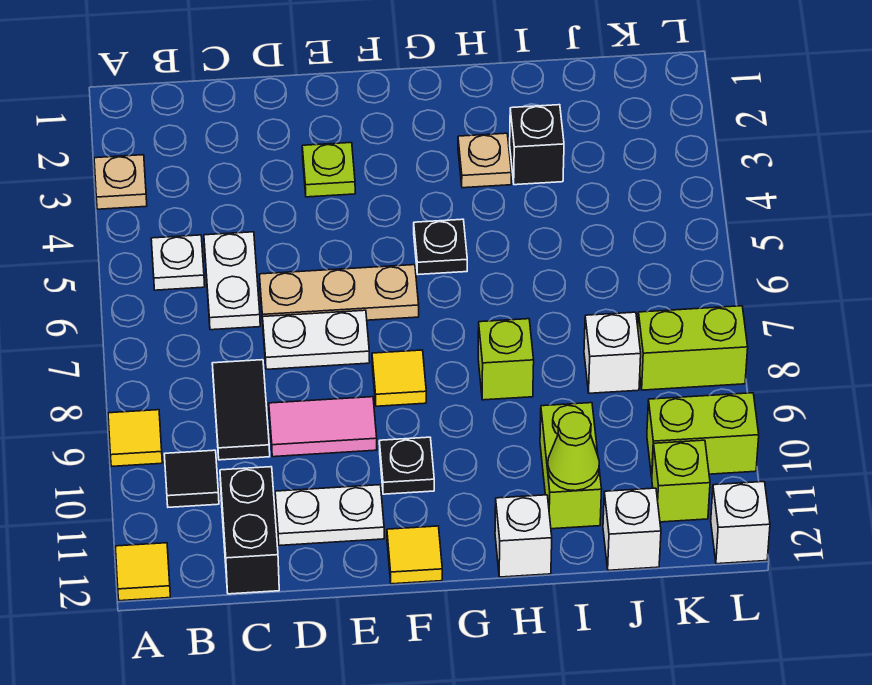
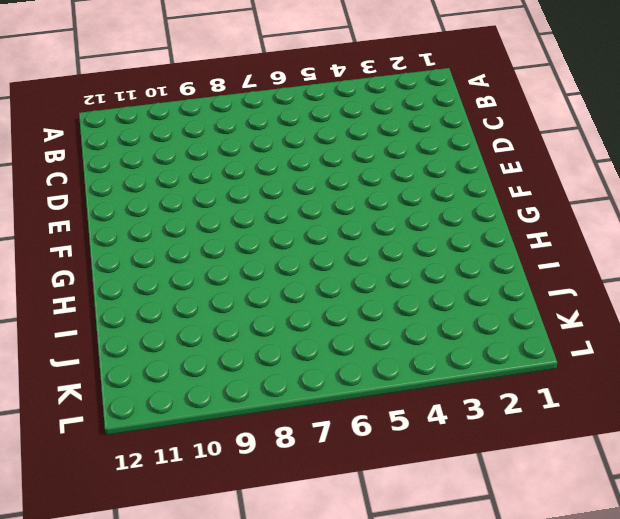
none -> tan 1x1 plate [94,155,147,209]
none -> yellow 1x1 tile [108,410,162,466]
none -> yellow 1x1 tile [115,543,170,601]

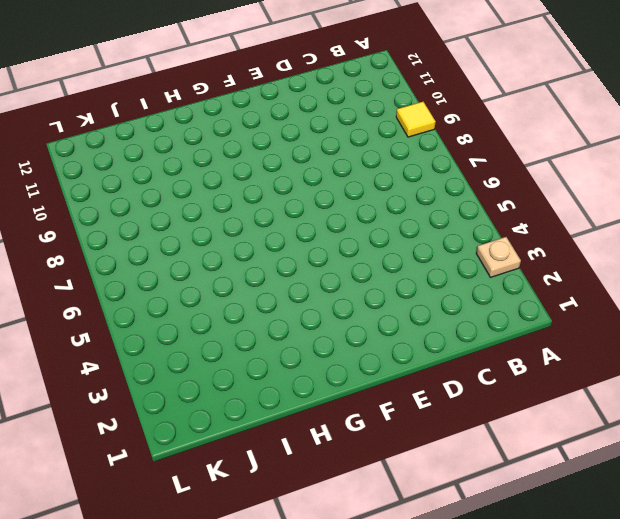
none -> yellow 1x1 tile [115,543,170,601]
none -> white 1x1 plate [151,235,205,290]
none -> black 1x1 tile [164,450,219,507]

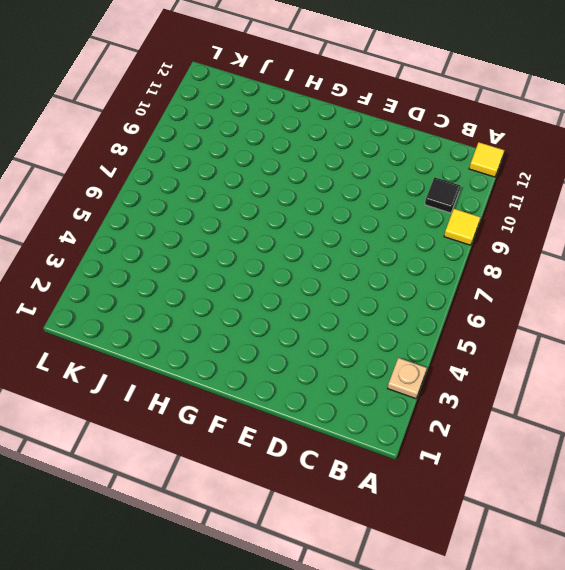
none -> white 1x1 plate [151,235,205,290]
none -> white 1x2 plate [204,232,260,330]
none -> black 1x2 tile [212,360,270,460]

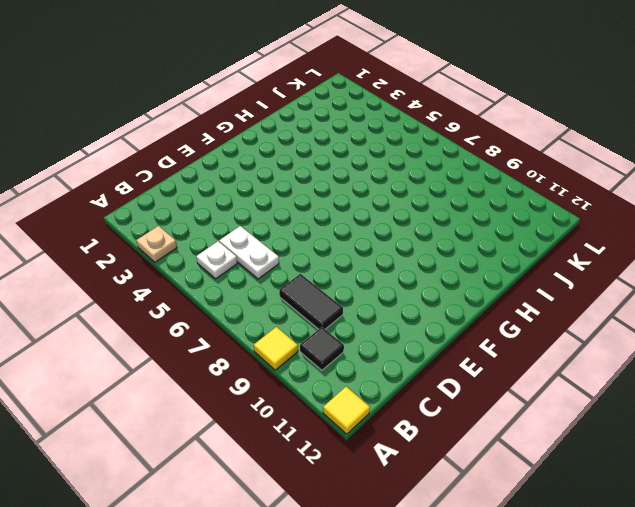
none -> black 1x2 brick [220,467,279,594]
none -> tan 1x3 plate [259,265,419,321]
none -> white 1x2 plate [263,310,370,369]

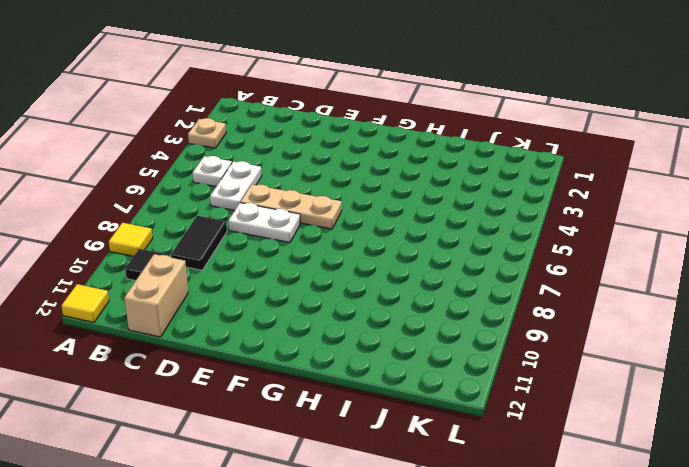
tan 1x2 brick [124,254,188,337] -> black 1x2 brick [220,467,279,594]
none -> pink 1x2 tile [269,397,377,457]
none -> white 1x2 plate [275,485,384,546]
none -> lime 1x1 plate [302,143,355,197]

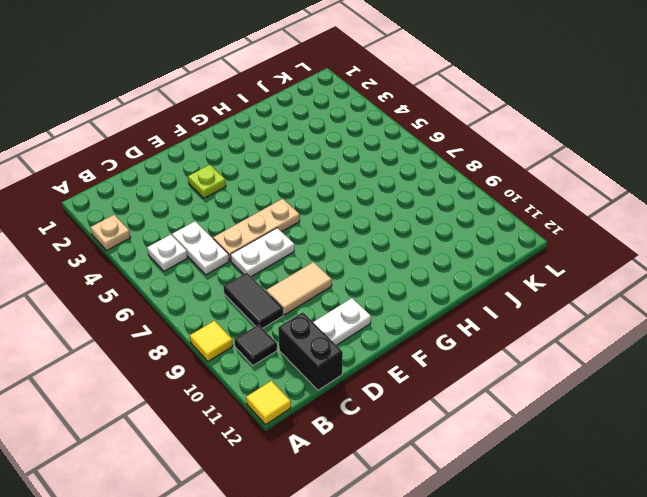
tan 1x2 tile [266,262,332,315] -> pink 1x2 tile [269,397,377,457]
none -> yellow 1x1 tile [372,350,426,406]
none -> black 1x1 plate [379,437,434,494]
none -> yellow 1x1 tile [387,526,442,584]

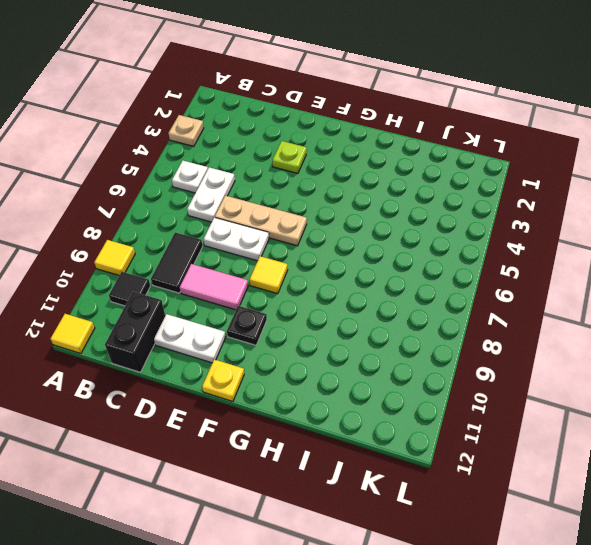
yellow 1x1 plate [202,359,244,401] -> yellow 1x1 tile [387,526,442,584]
none -> black 1x1 plate [414,219,467,275]
none -> tan 1x1 plate [458,133,511,188]
none -> lime 1x1 brick [478,319,534,400]

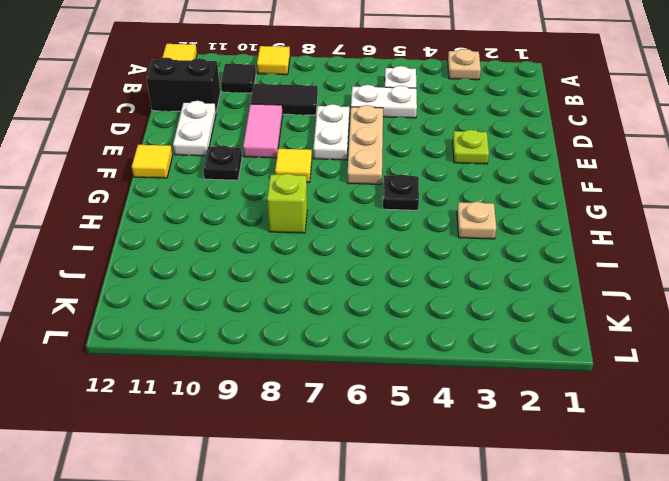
none -> white 1x1 brick [495,495,552,577]
none -> black 1x1 brick [510,105,564,185]
none -> lime 1x2 brick [540,403,602,529]

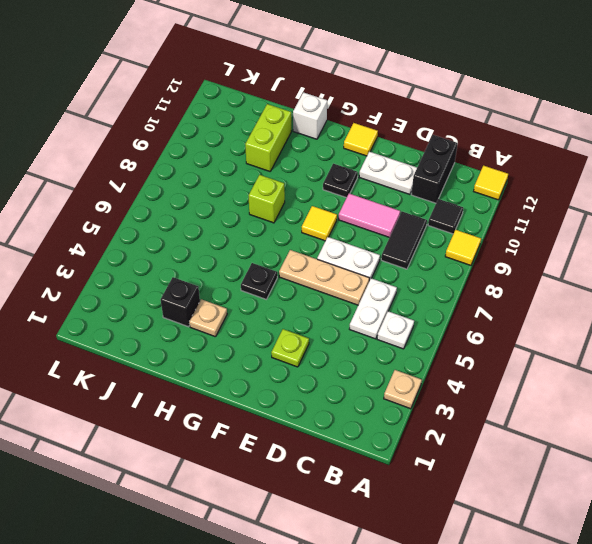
none -> white 1x1 brick [584,312,641,393]
none -> white 1x1 brick [603,488,661,570]
none -> lime 1x2 brick [638,306,748,390]

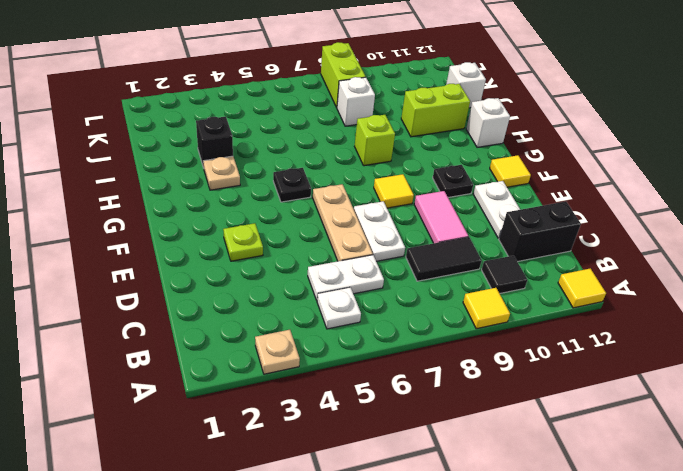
none -> lime 1x2 brick [647,393,759,477]
none -> lime 1x1 brick [652,440,710,522]
none -> white 1x1 brick [711,482,770,564]

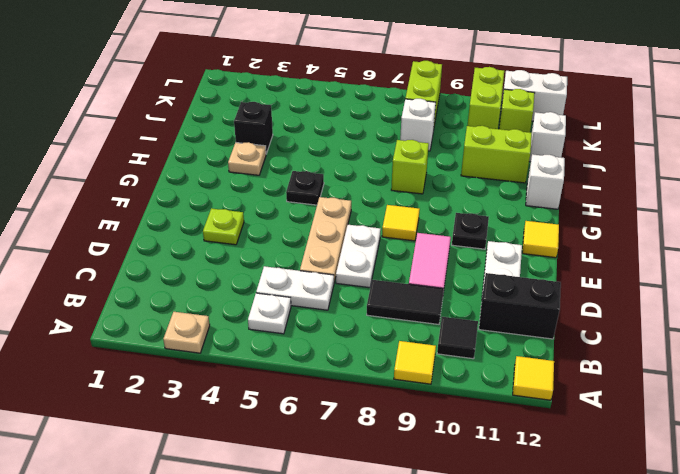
white 1x2 brick [501,70,567,121] -> white 1x1 brick [711,482,770,564]
none -> lime 1x1 cone [548,412,599,491]

